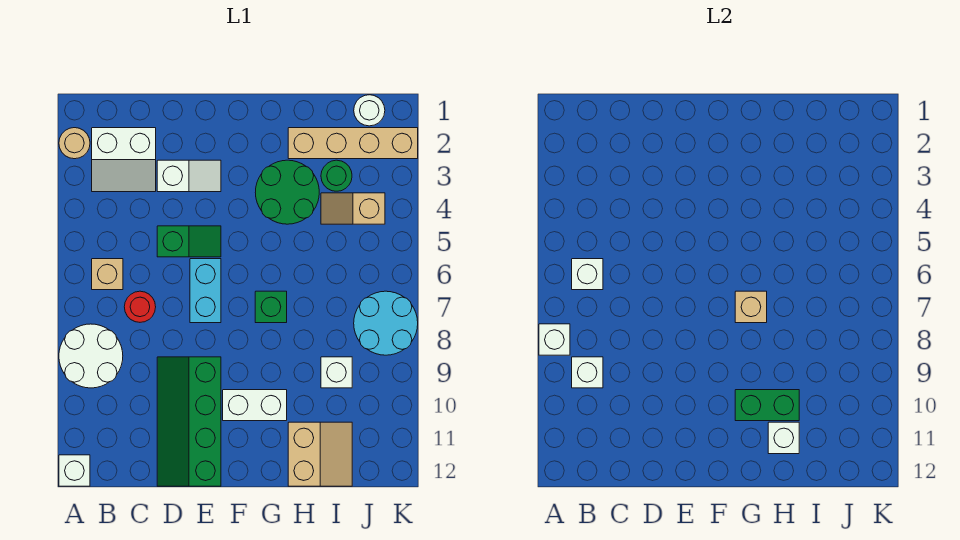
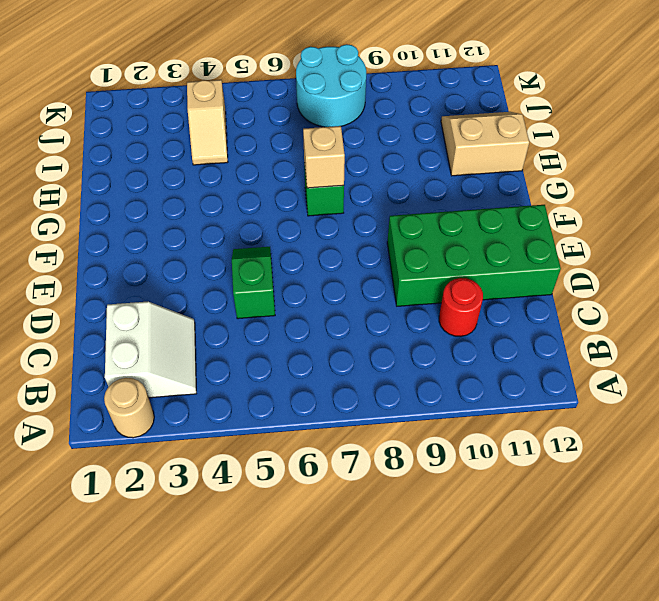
red 1x1 round brick [439,278,483,337] -> red 1x1 round brick moved to [124,291,156,322]
green 2x4 brick [387,205,561,306] -> green 2x4 slope [157,357,221,486]
none -> white 2x2 round brick [59,324,123,388]
none -> white 1x1 brick [59,455,90,486]
none -> tan 1x1 brick [92,259,123,290]

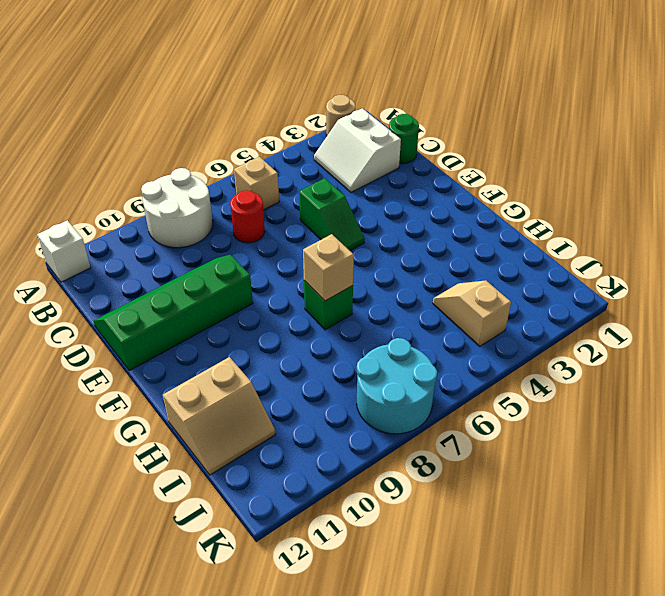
green 1x1 round brick [389,114,419,164] -> green 1x1 round brick moved to [321,160,352,191]
none -> white 1x2 slope [157,160,221,192]
none -> cyan 1x2 brick [190,259,221,323]
none -> white 1x2 brick [223,390,287,421]

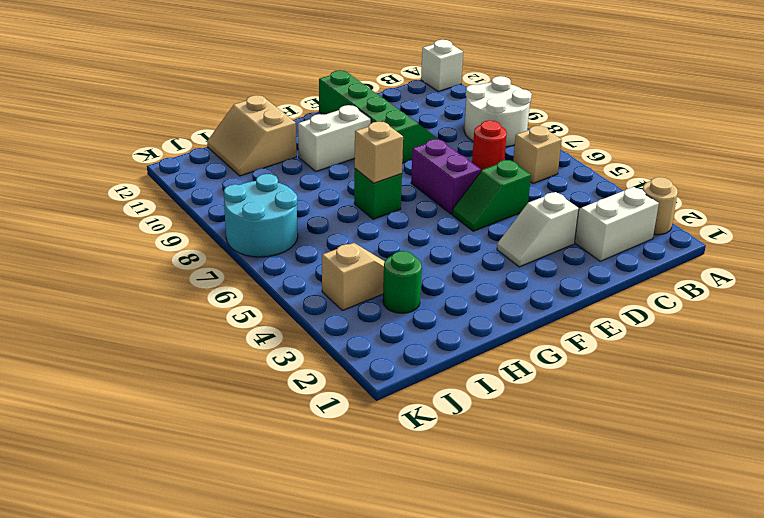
purple 1x2 brick [411,139,481,214] -> cyan 1x2 brick [190,259,221,323]
none -> green 2x2 round brick [255,160,319,224]
none -> tan 1x4 brick [288,128,418,159]
none -> white 1x1 brick [321,357,352,388]

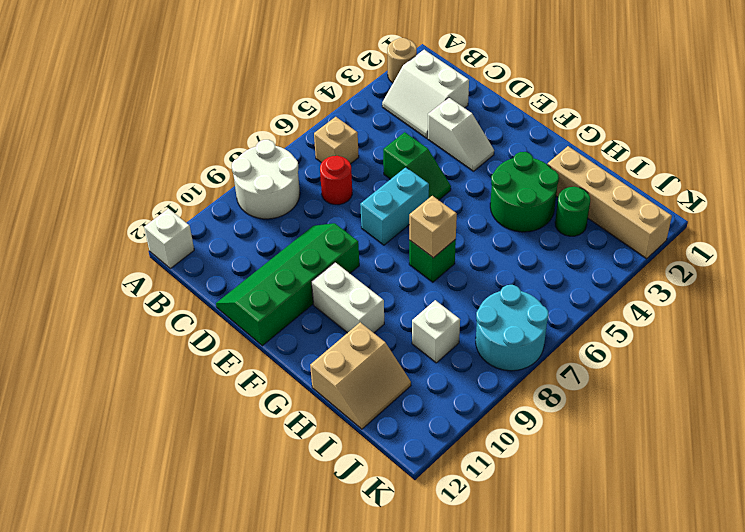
none -> tan 1x2 slope [321,193,385,224]
none -> white 1x1 round brick [354,95,385,126]
none -> white 1x1 brick [539,324,570,355]

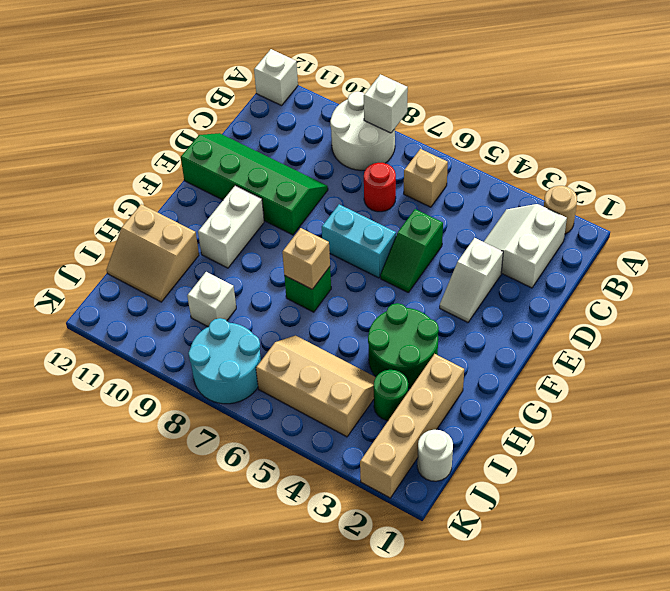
tan 2x3 slope [256,335,376,437] -> tan 1x2 slope [321,193,385,224]
none -> white 1x1 brick [572,259,603,290]
none -> white 1x1 brick [572,357,603,388]
none -> green 1x2 brick [735,390,799,421]

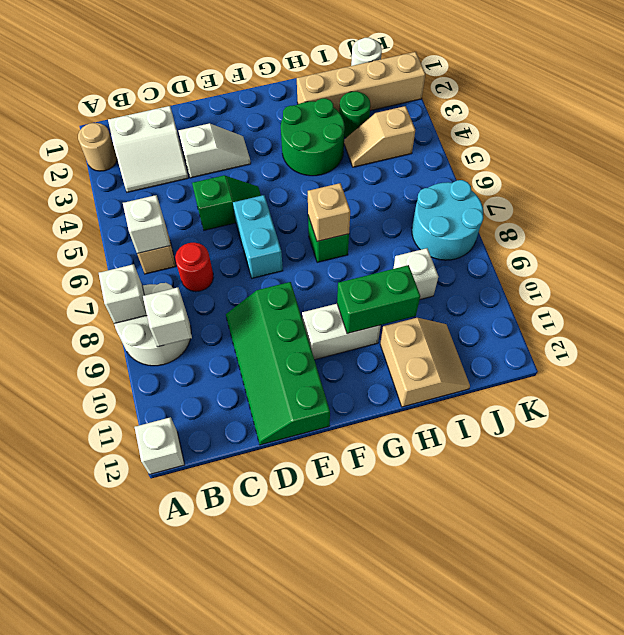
none -> white 1x1 brick [768,422,799,454]

